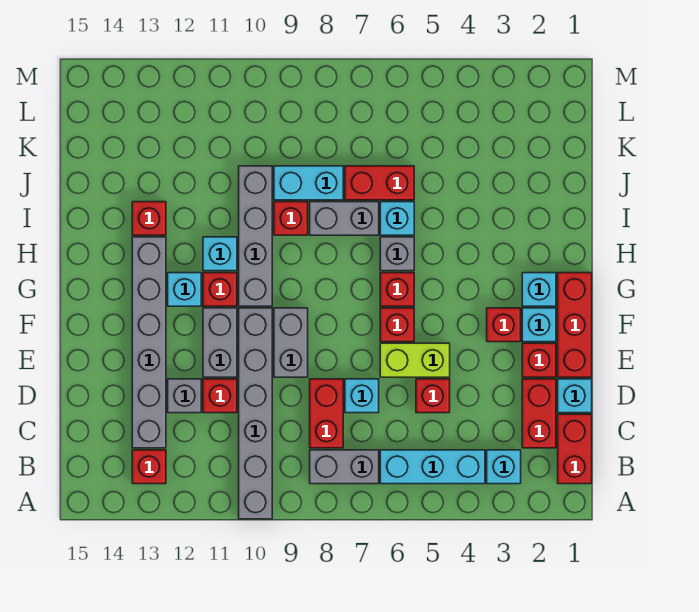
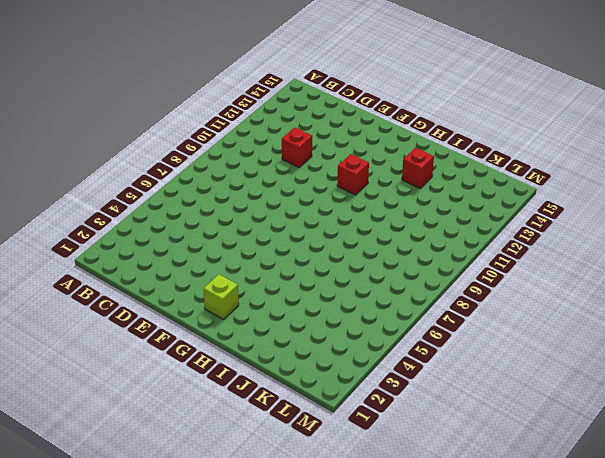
lime 1x1 brick [203,274,239,319] -> cyan 1x1 brick [522,273,556,306]
none -> grey 1x6 brick [239,308,272,519]
none -> red 1x2 brick [558,414,592,484]
none -> cyan 1x1 brick [487,450,521,484]
none -> cyan 1x3 brick [380,450,485,484]

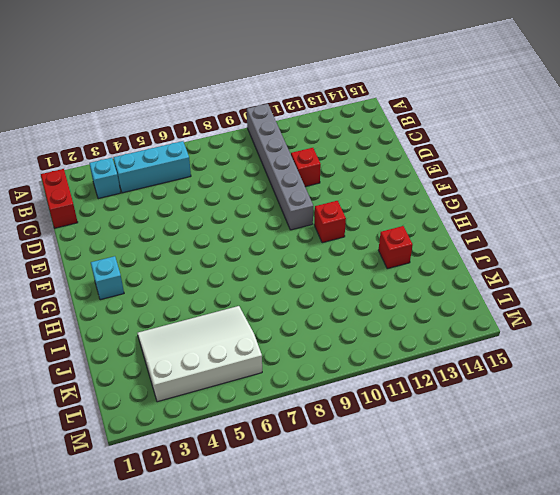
white 3x4 slope [137,306,262,402] -> red 1x2 brick [345,166,414,200]
none -> grey 1x2 brick [310,450,379,484]
none -> red 1x1 brick [132,450,166,484]
none -> red 1x2 brick [522,379,556,448]
none -> red 1x2 brick [310,379,343,448]

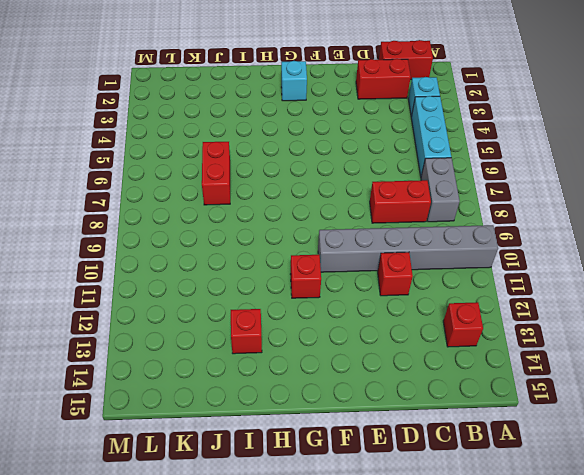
none -> grey 1x6 brick [132,237,166,448]
none -> cyan 1x1 brick [558,379,592,413]
none -> red 1x1 brick [416,379,450,413]
none -> cyan 1x1 brick [345,379,379,413]

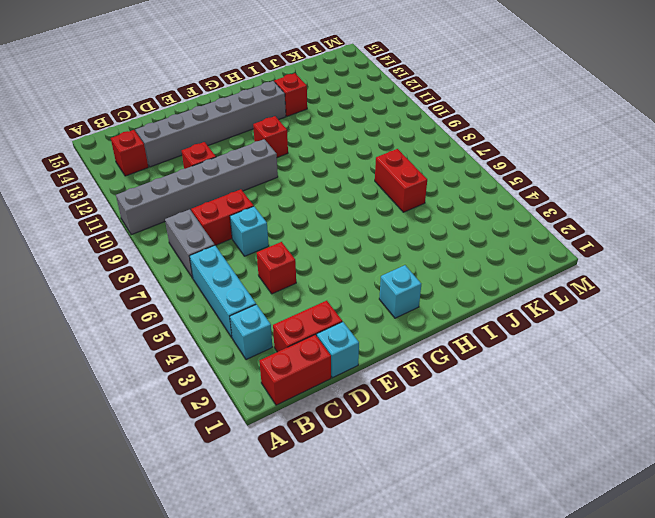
none -> grey 1x1 brick [168,379,201,413]
none -> red 1x3 brick [558,273,592,377]
none -> red 1x1 brick [522,343,556,377]
none -> lime 1x2 brick [380,343,450,377]

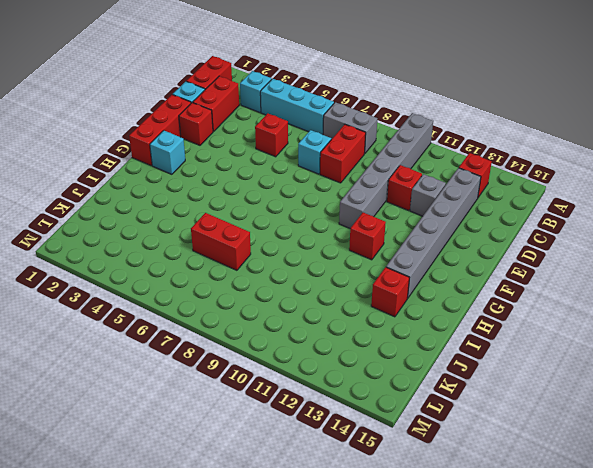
none -> lime 1x2 brick [380,343,450,377]
none -> grey 1x2 brick [274,308,308,377]
none -> grey 1x2 brick [203,308,237,377]
none -> cyan 1x1 brick [522,308,556,342]

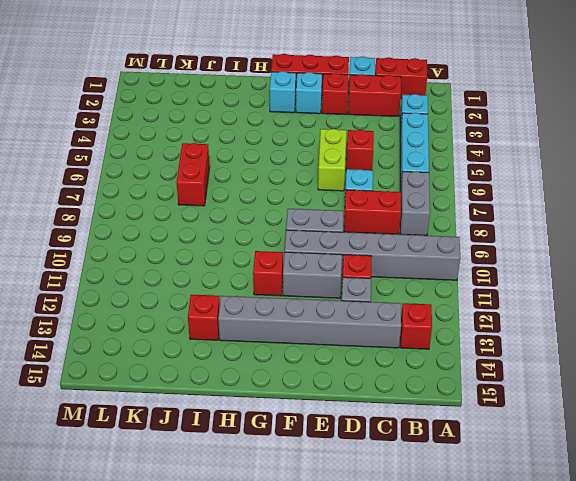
none -> red 1x1 brick [487,308,521,342]
none -> red 1x1 brick [380,308,414,342]
none -> red 1x1 brick [380,273,414,306]
none -> grey 1x4 brick [239,166,272,306]

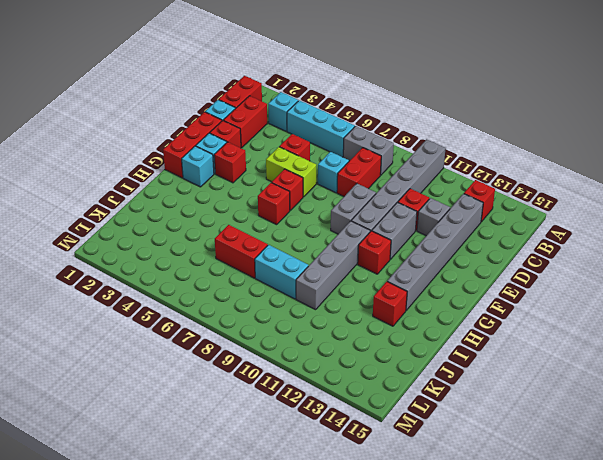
none -> cyan 1x1 brick [168,273,201,306]
none -> grey 1x1 brick [380,237,414,271]
none -> cyan 1x1 brick [203,237,237,271]
none -> cyan 1x1 brick [380,202,414,235]

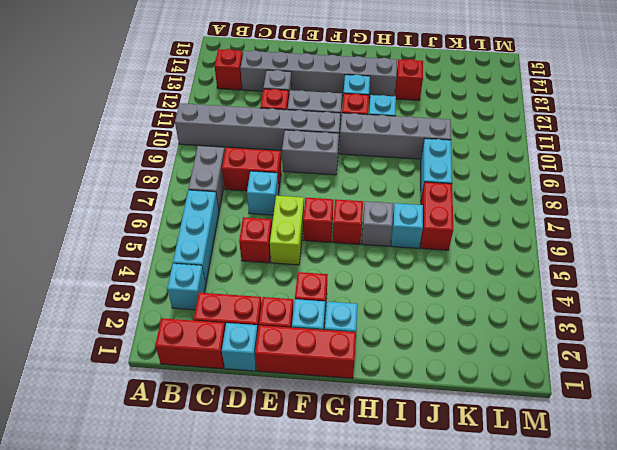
none -> grey 1x2 brick [310,202,379,235]
none -> red 1x1 brick [274,202,308,235]

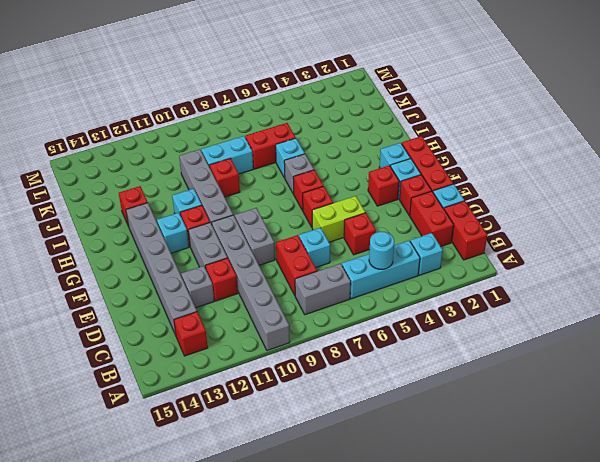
cyan 1x1 round brick [369,232,394,269] -> none
none -> grey 1x2 brick [310,202,379,235]

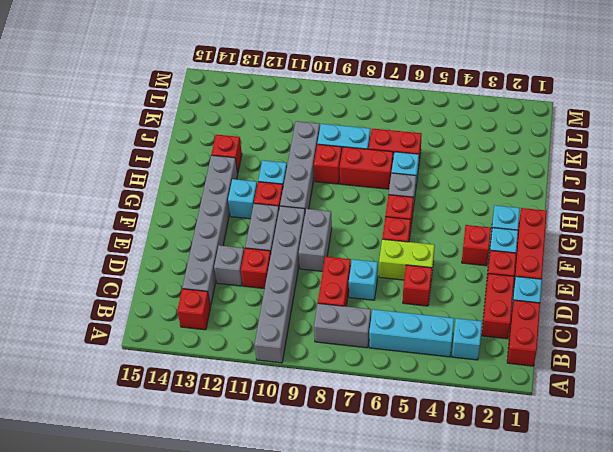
red 1x2 brick [340,147,393,189] -> grey 1x2 brick [310,202,379,235]

